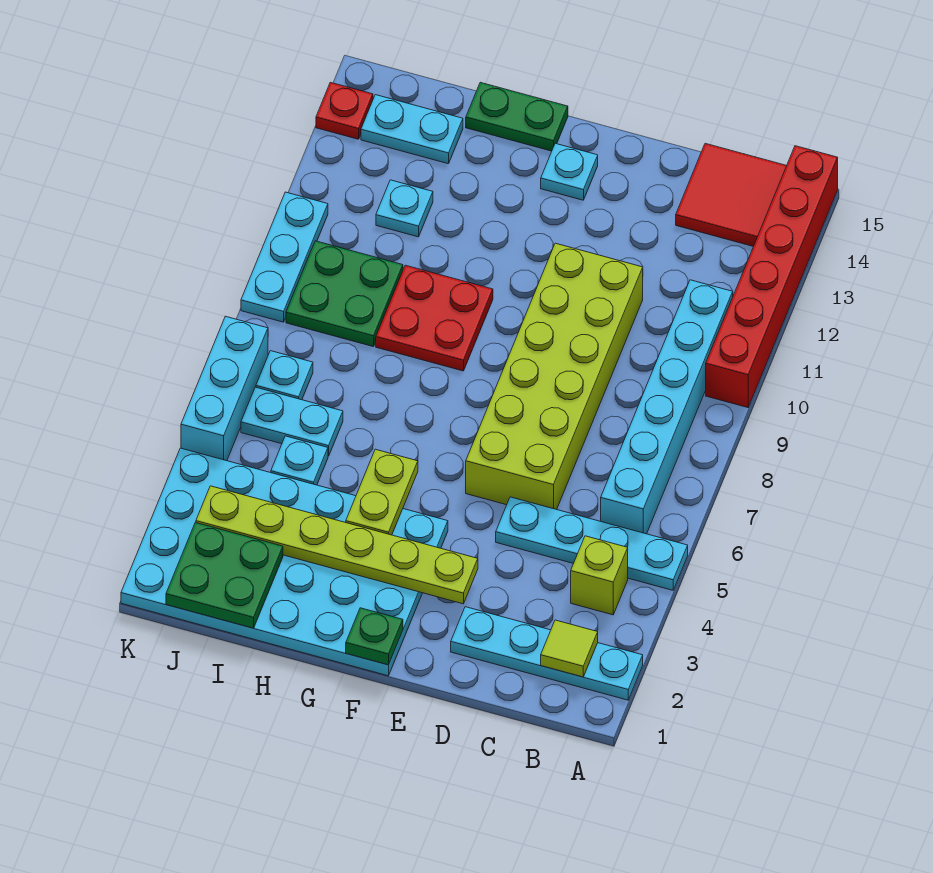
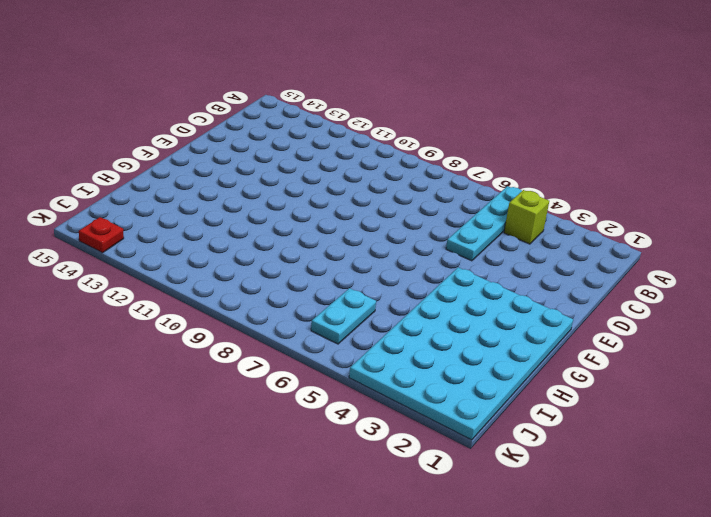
none -> cyan 1x4 plate [451,607,643,700]
none -> red 1x6 brick [706,146,838,408]
none -> cyan 1x6 brick [601,280,733,534]

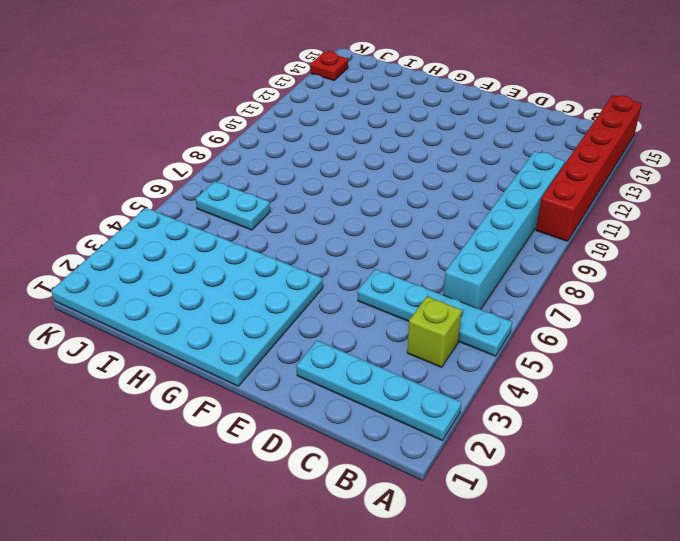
none -> red 2x2 tile [676,143,787,246]
none -> lime 2x6 brick [466,243,643,510]
none -> cyan 1x1 plate [541,143,598,200]

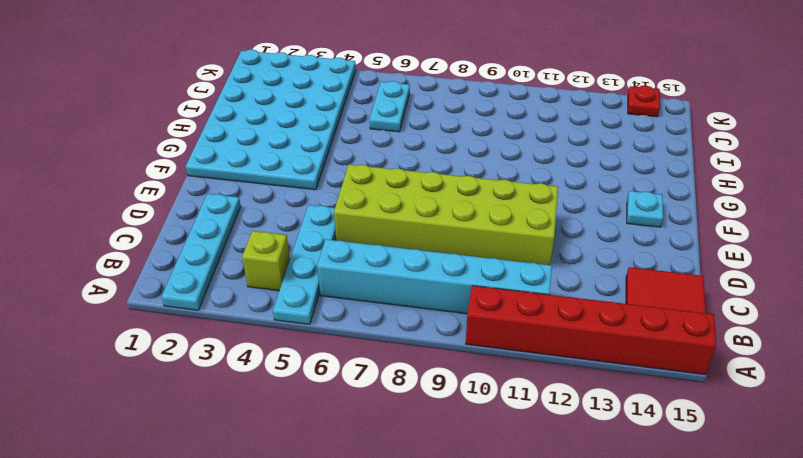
none -> red 2x2 plate [376,265,493,371]
none -> green 1x2 plate [466,82,568,151]
none -> cyan 1x1 plate [271,436,328,485]

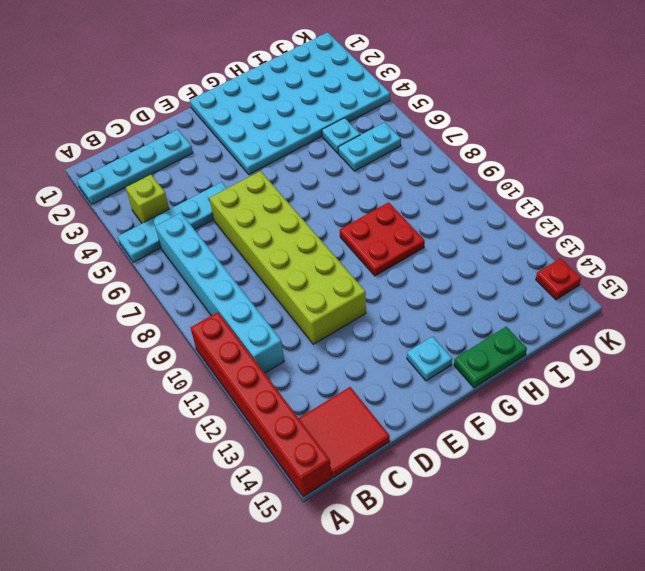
none -> green 2x2 plate [286,241,403,347]
none -> cyan 1x1 plate [376,180,433,237]
none -> cyan 1x2 plate [361,95,463,164]

